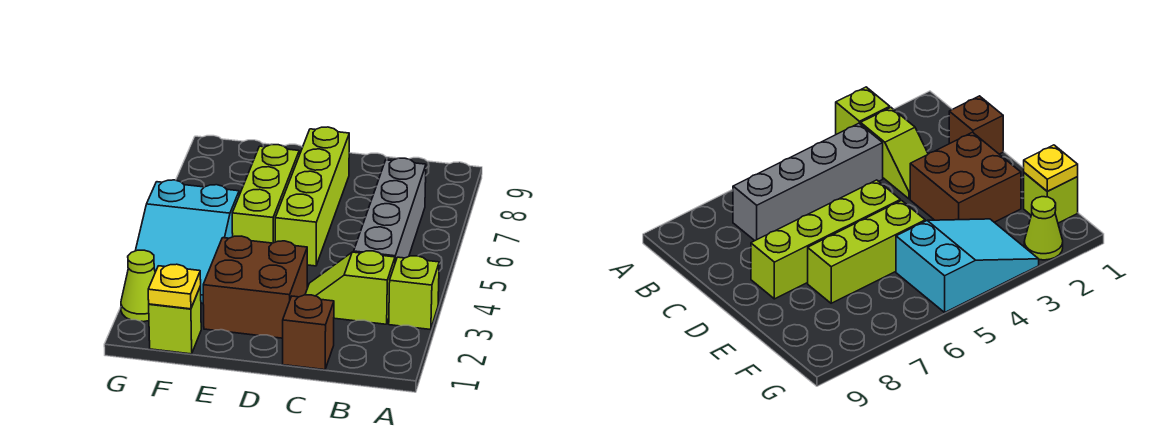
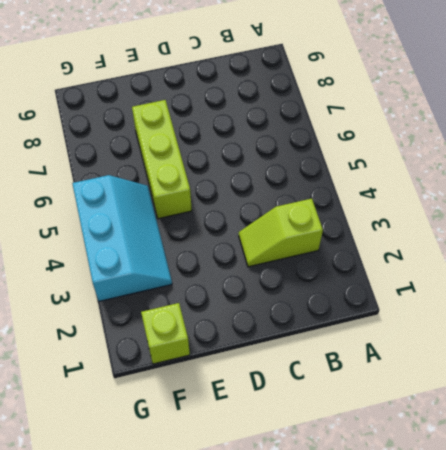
cyan 2x3 slope [72,175,172,301] -> cyan 2x3 slope turned to [135,180,239,303]
none -> lime 1x1 brick [389,256,439,330]
none -> grey 1x4 brick [354,158,426,262]

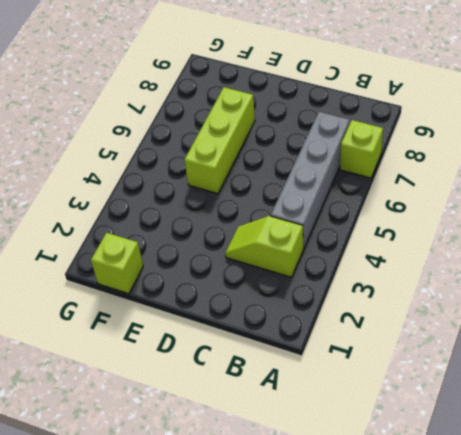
lime 1x1 brick [340,120,383,178] -> lime 1x1 brick moved to [389,256,439,330]
none -> brown 1x1 brick [283,295,334,370]
none -> brown 2x2 brick [203,236,307,338]

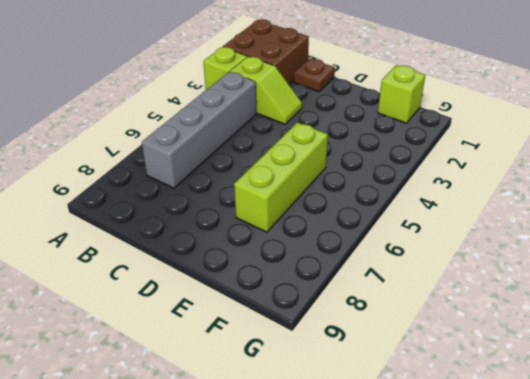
brown 2x2 brick [223,19,309,85] -> brown 2x2 brick moved to [203,236,307,338]
brown 1x1 plate [294,59,335,92] -> brown 1x1 brick [283,295,334,370]
none -> lime 1x4 brick [275,127,349,266]
none -> cyan 2x3 slope [135,180,239,303]

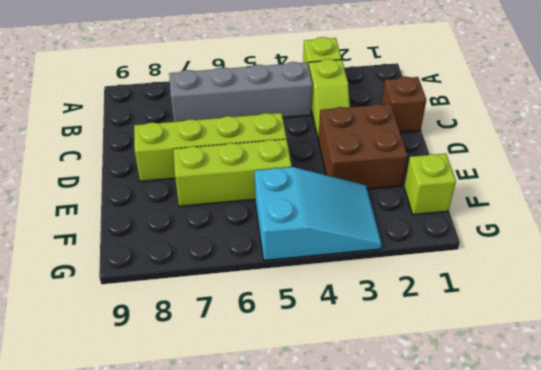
none -> lime 1x1 cone [121,250,155,322]
none -> yellow 1x1 plate [148,264,201,309]

